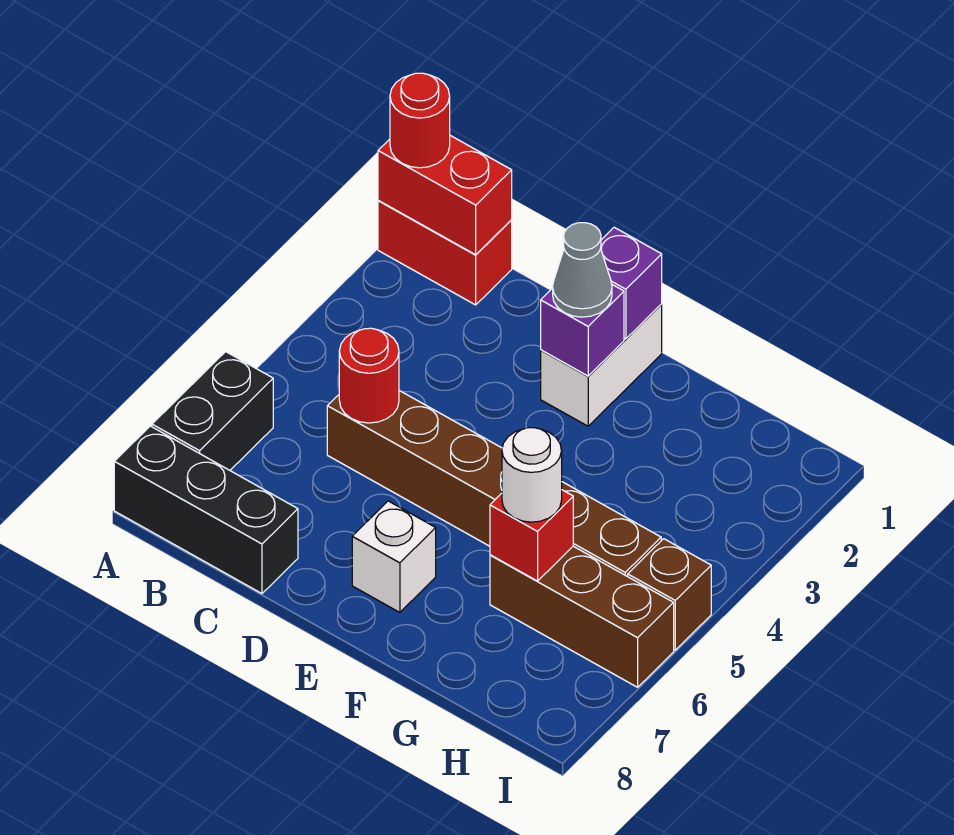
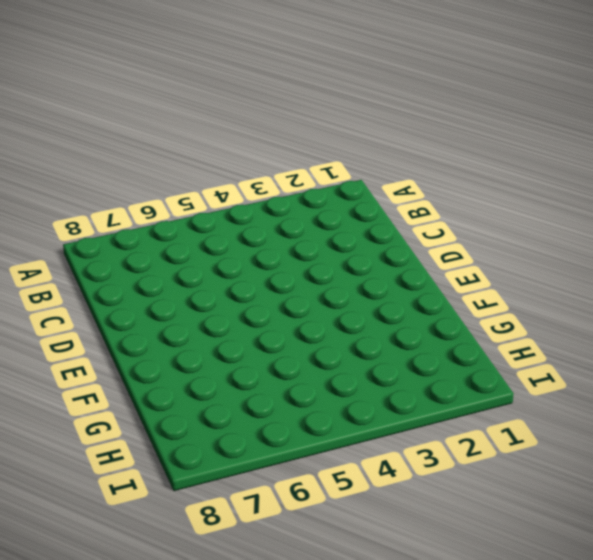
none -> red 1x2 brick [378,201,512,305]
none -> black 1x2 brick [152,352,273,470]
none -> black 1x3 brick [114,426,298,594]

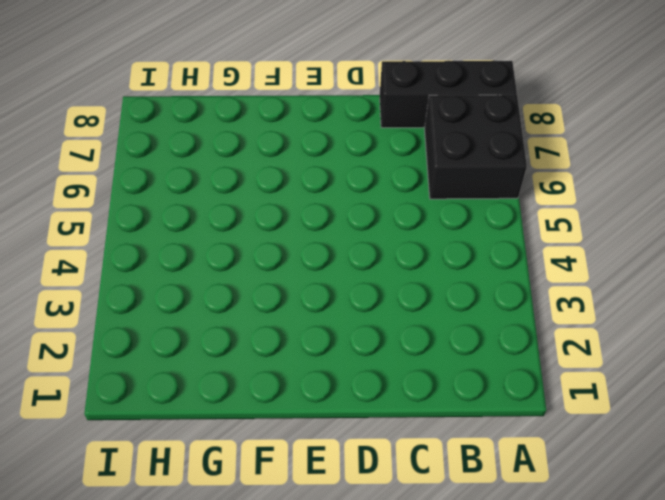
black 2x2 brick [424,95,527,199] -> black 1x2 brick [152,352,273,470]
none -> red 1x2 brick [378,201,512,305]
none -> brown 1x6 brick [327,391,661,576]
none -> white 1x2 brick [541,304,662,426]

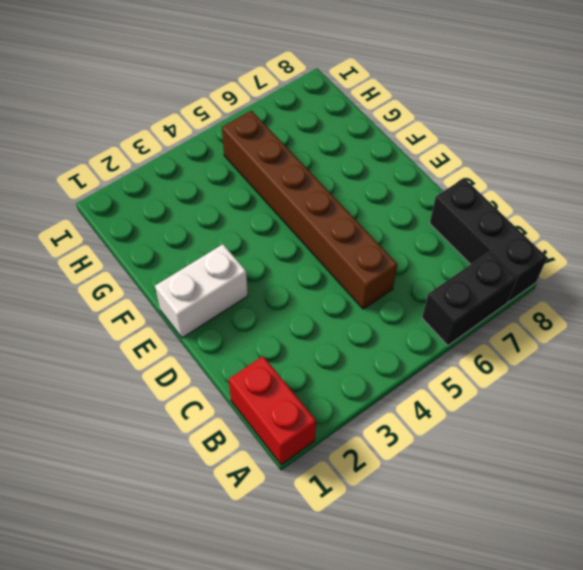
none -> white 1x1 brick [352,501,436,612]
none -> brown 1x3 brick [490,546,674,687]
none -> brown 1x1 brick [628,539,711,650]

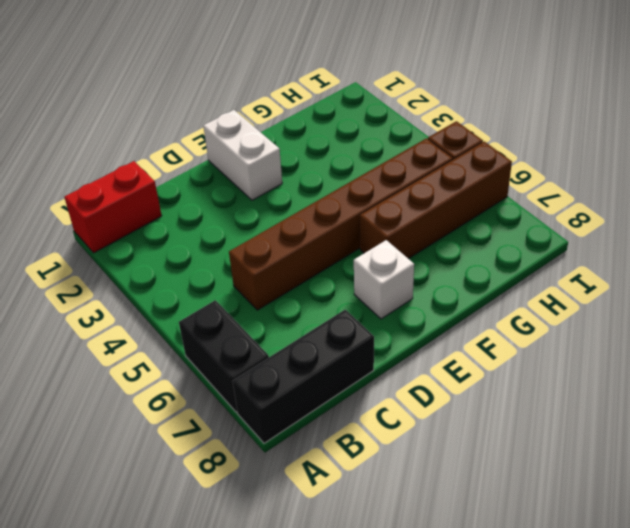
brown 1x4 brick [360,141,512,259] -> brown 1x3 brick [490,546,674,687]
none -> red 1x2 brick [378,136,512,255]
none -> red 1x1 round brick [339,328,399,423]
none -> purple 1x1 brick [601,227,662,339]

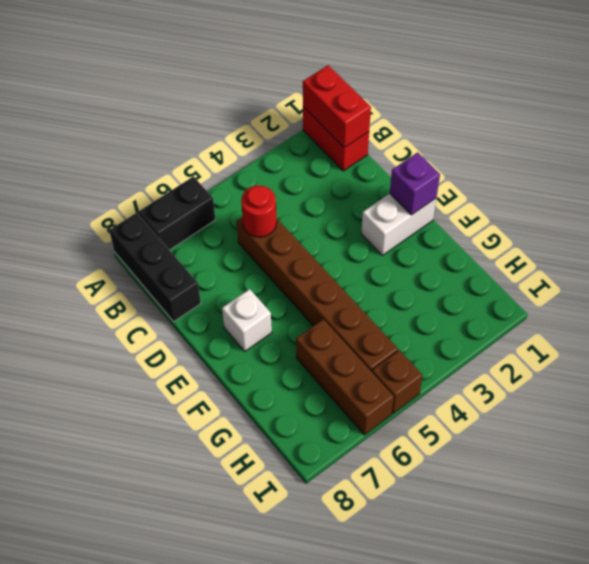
none -> purple 1x1 brick [541,285,624,376]
none -> red 1x1 brick [490,490,573,581]
none -> red 1x1 round brick [390,73,450,168]

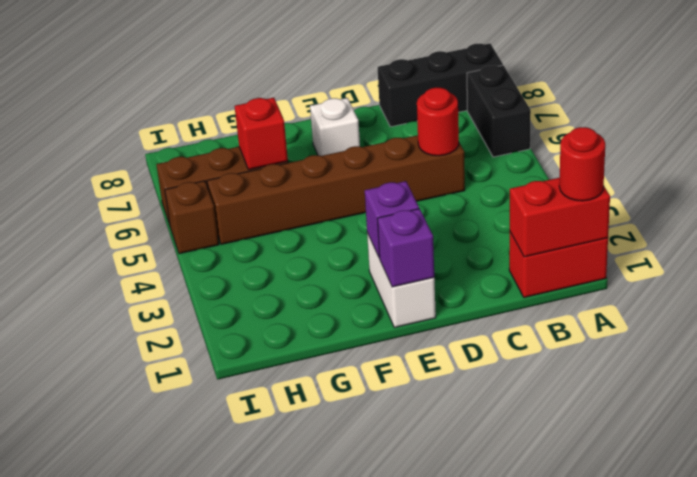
none -> grey 1x1 cone [553,223,612,317]
none -> white 1x1 round brick [502,428,562,522]

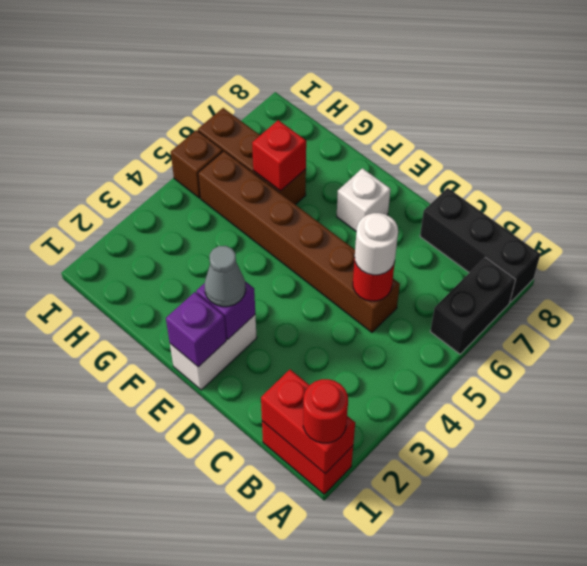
white 1x1 round brick [355,213,398,275] -> white 1x1 round brick moved to [502,428,562,522]

